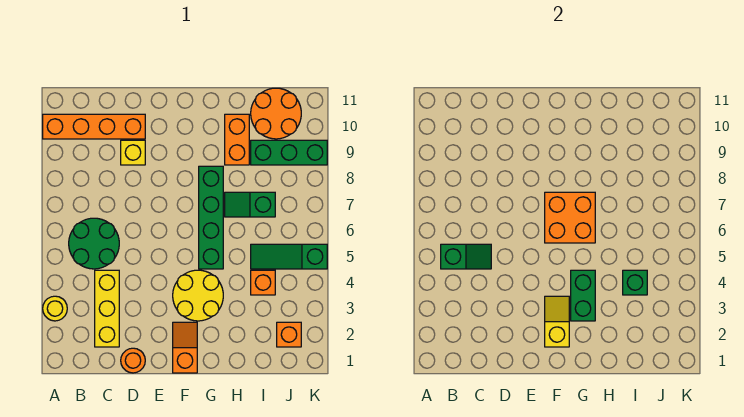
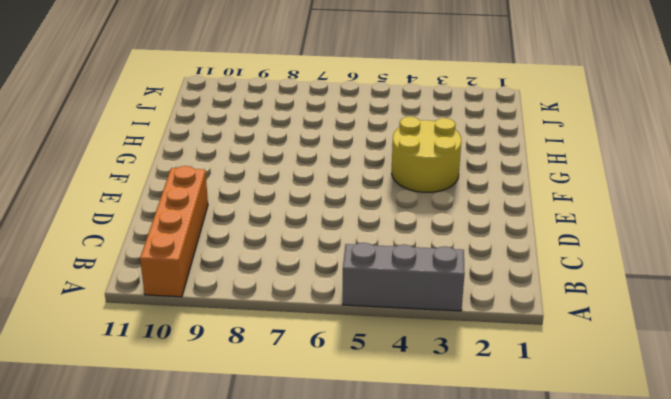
grey 1x3 brick [343,243,465,311] -> yellow 1x1 round brick [43,296,67,321]
none -> green 2x2 round brick [69,218,119,269]
none -> yellow 1x3 brick [95,270,119,347]
none -> orange 1x1 round brick [121,348,145,373]

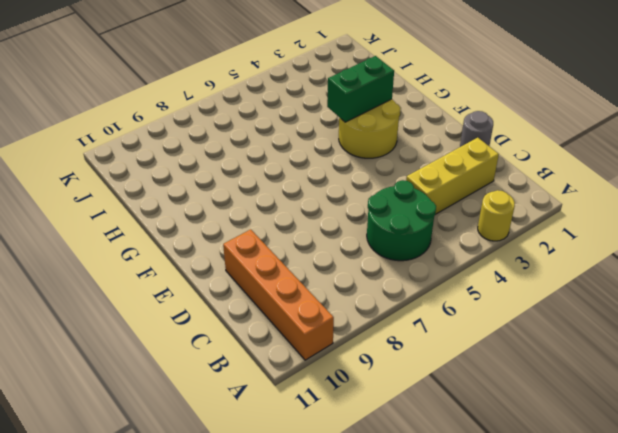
grey 1x1 round brick [460,111,493,147] -> orange 1x1 round brick [121,348,145,373]
none -> yellow 1x1 brick [121,140,145,165]
none -> orange 1x2 slope [173,322,197,373]
none -> green 1x4 brick [199,166,223,269]

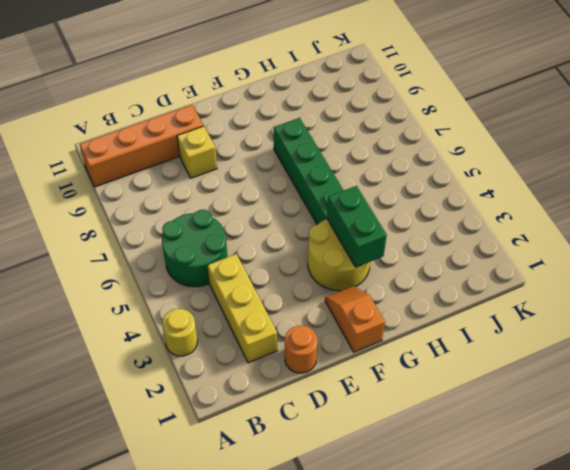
none -> green 1x2 slope [225,192,275,217]
none -> orange 1x2 brick [225,114,249,165]
none -> orange 1x1 brick [251,270,275,295]

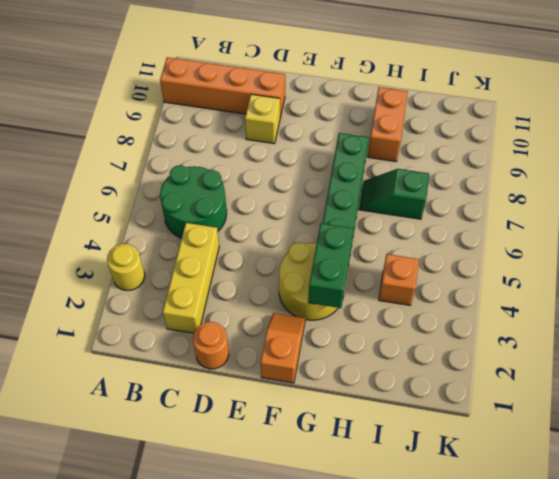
none -> green 1x3 slope [251,244,327,269]
none -> green 1x3 brick [251,140,327,165]
none -> orange 2x2 round brick [251,88,301,139]

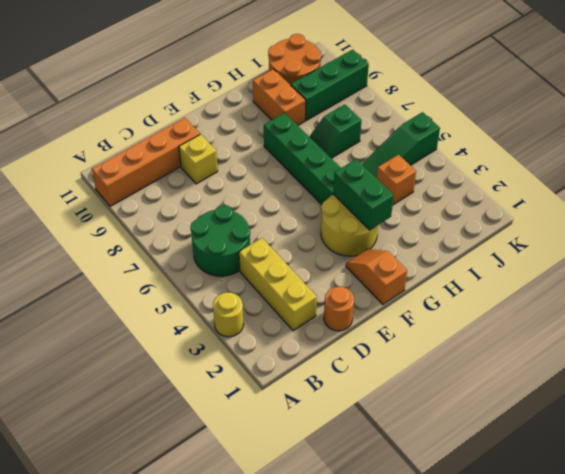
none -> orange 1x1 brick [277,322,301,347]
none -> green 1x2 slope [441,244,491,269]
none -> yellow 1x2 slope [545,296,569,347]

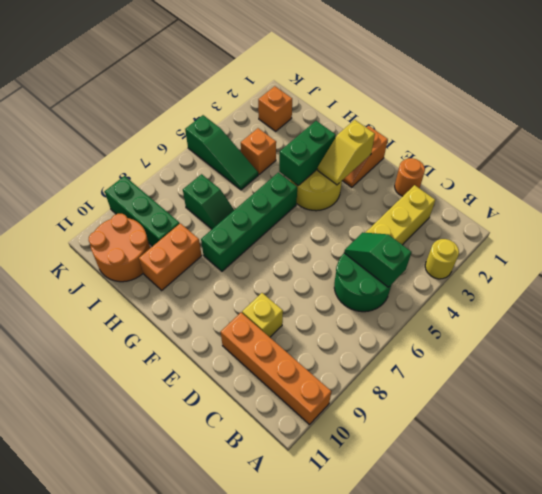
none -> orange 2x2 brick [545,192,595,243]
none -> green 1x1 brick [623,270,647,295]

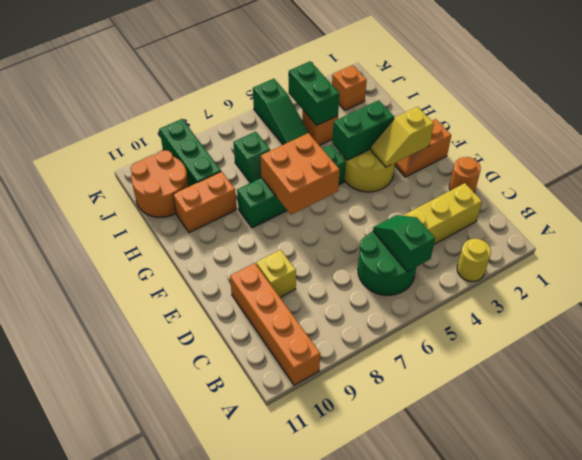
green 1x2 brick [289,61,339,125] -> green 1x1 brick [623,270,647,295]

